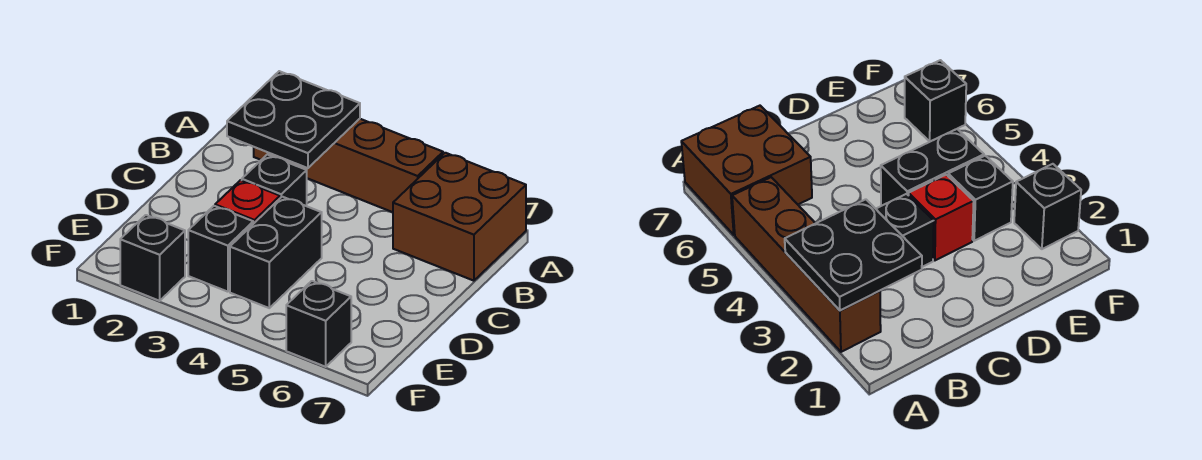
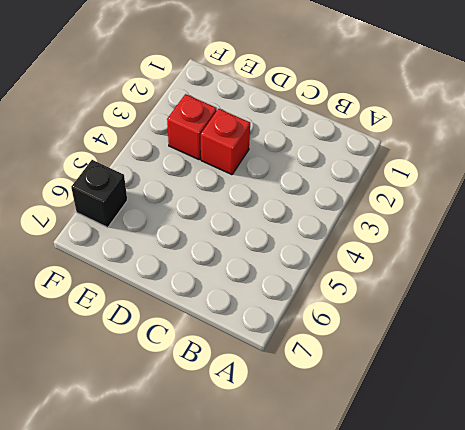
red 1x1 brick [167,94,217,160] -> black 1x1 brick [188,206,253,292]
none -> brown 1x4 brick [254,119,443,212]
none -> brown 2x2 brick [393,153,526,281]

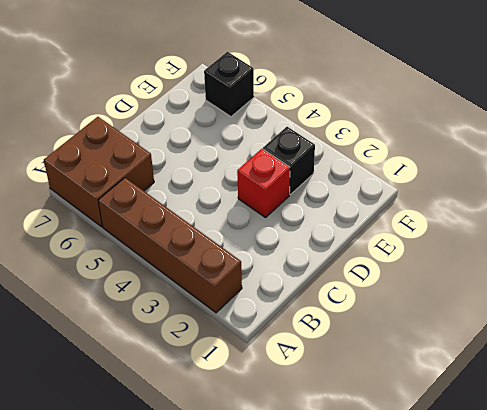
none -> black 1x1 brick [242,154,307,206]
none -> black 1x2 brick [230,197,322,308]

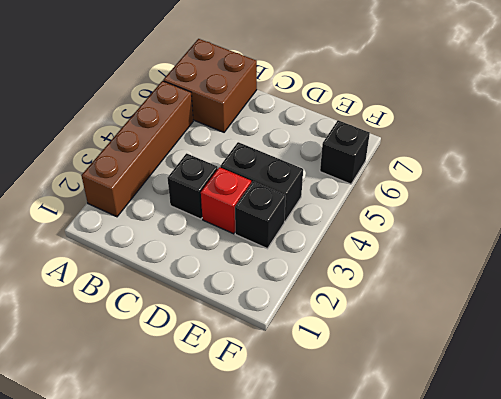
none -> black 1x1 brick [120,215,185,301]
none -> black 2x2 plate [227,71,360,168]

